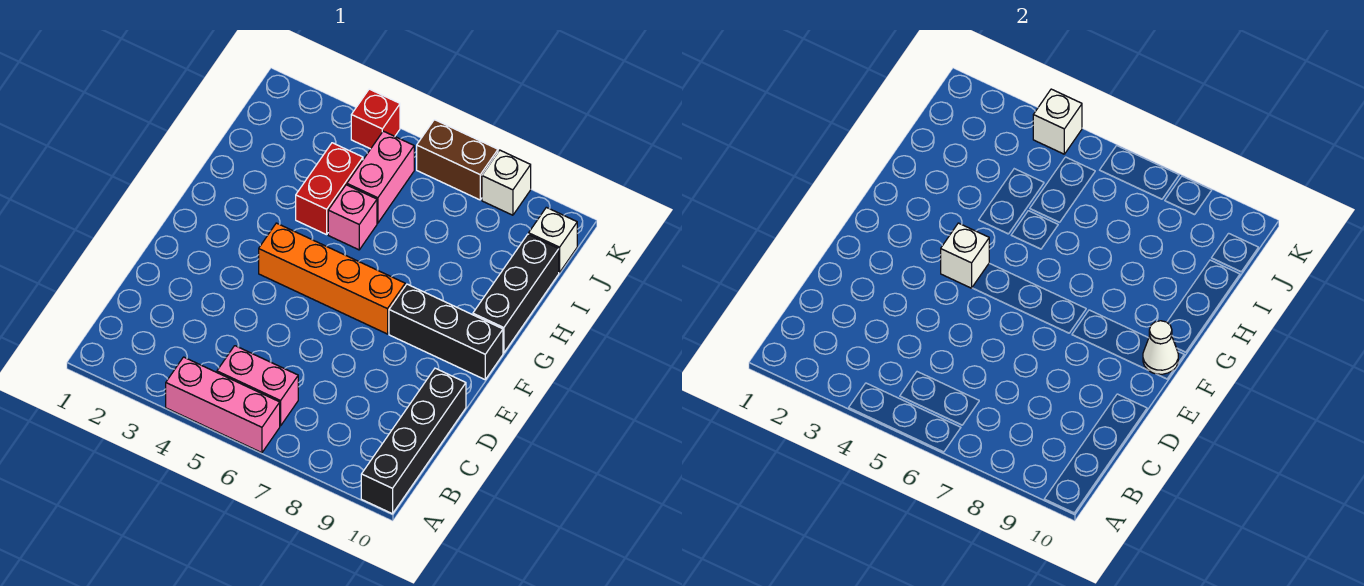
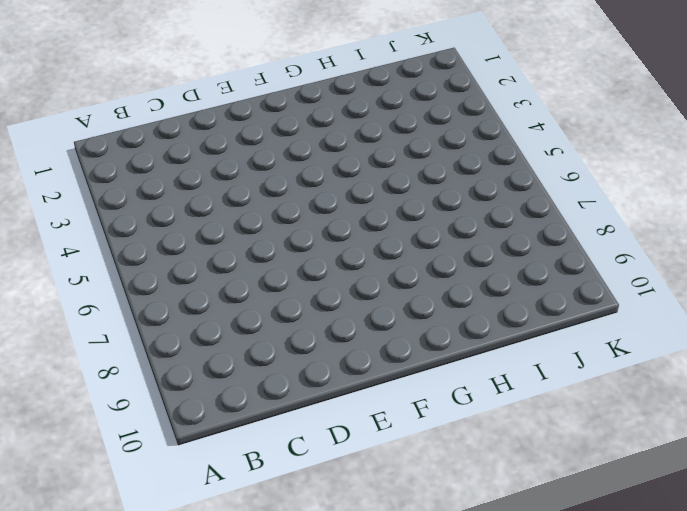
none -> pink 1x3 brick [166,357,280,453]
none -> black 1x4 brick [361,368,466,514]
none -> pink 1x2 brick [217,346,298,426]

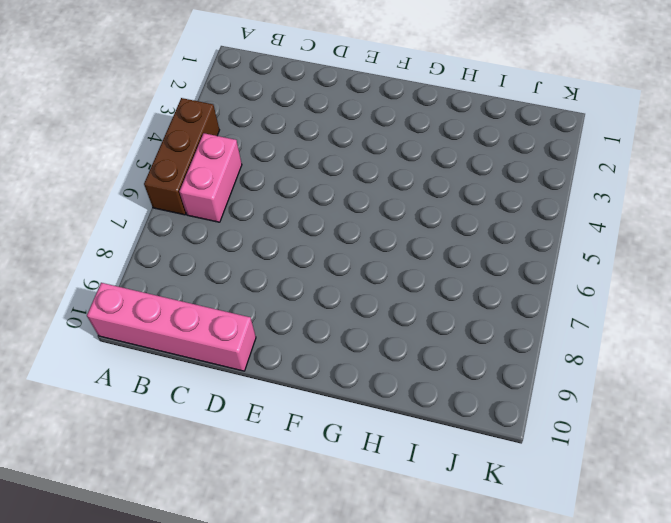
brown 1x3 brick [144,98,219,215] -> pink 1x3 brick [166,357,280,453]
pink 1x4 brick [87,283,256,371] -> black 1x4 brick [361,368,466,514]
none -> orange 1x4 brick [259,223,405,334]
none -> black 1x3 brick [389,284,503,380]
none -> black 1x3 brick [473,234,559,353]

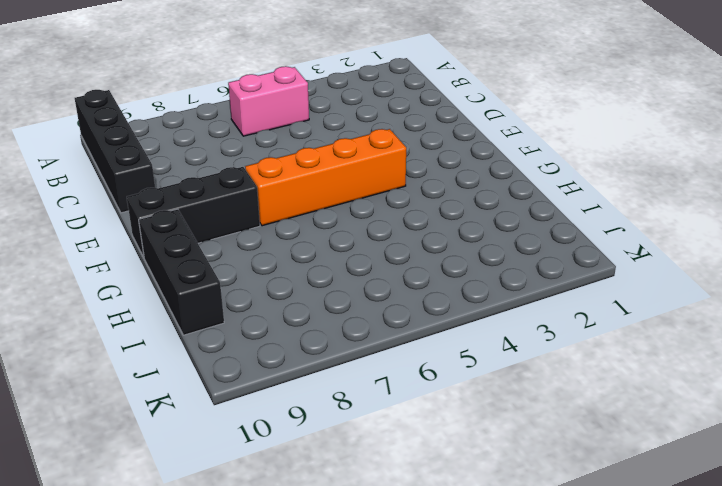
none -> pink 1x3 brick [166,357,280,453]
none -> red 1x2 brick [296,143,363,235]
none -> pink 1x1 brick [328,185,377,250]

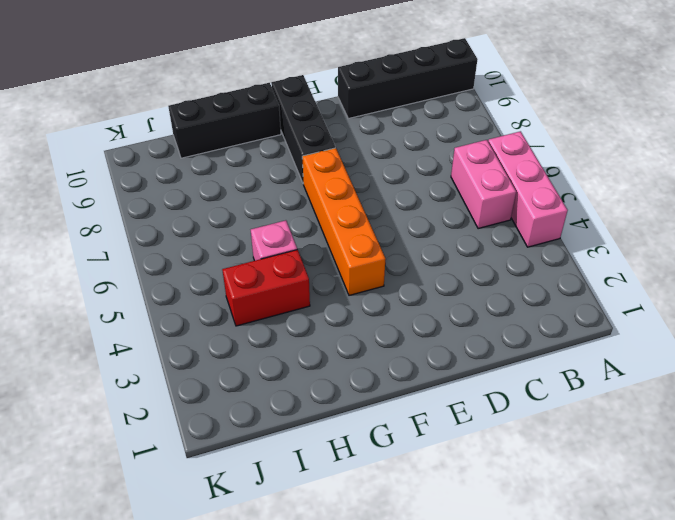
none -> pink 1x2 brick [347,131,414,223]
none -> white 1x1 brick [529,207,577,273]
none -> red 1x1 brick [351,89,400,149]

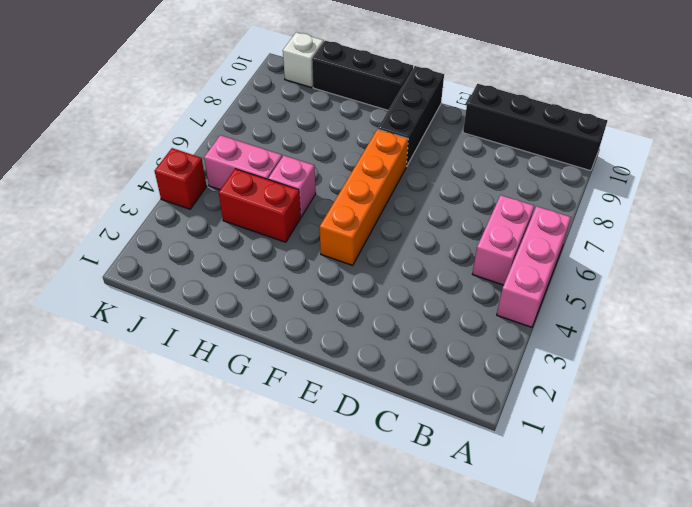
none -> brown 1x2 brick [417,120,498,200]
none -> white 1x1 brick [482,150,531,215]
none -> white 1x1 brick [941,223,989,288]

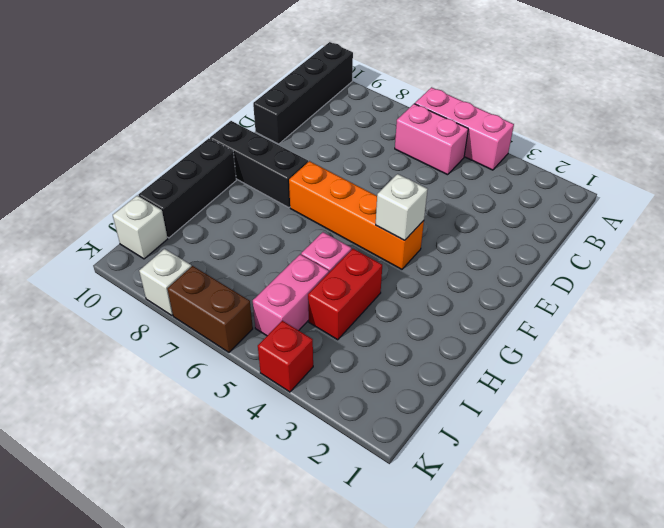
none -> white 1x1 cone [1143,321,1178,374]
none -> white 1x1 brick [1033,89,1082,154]

